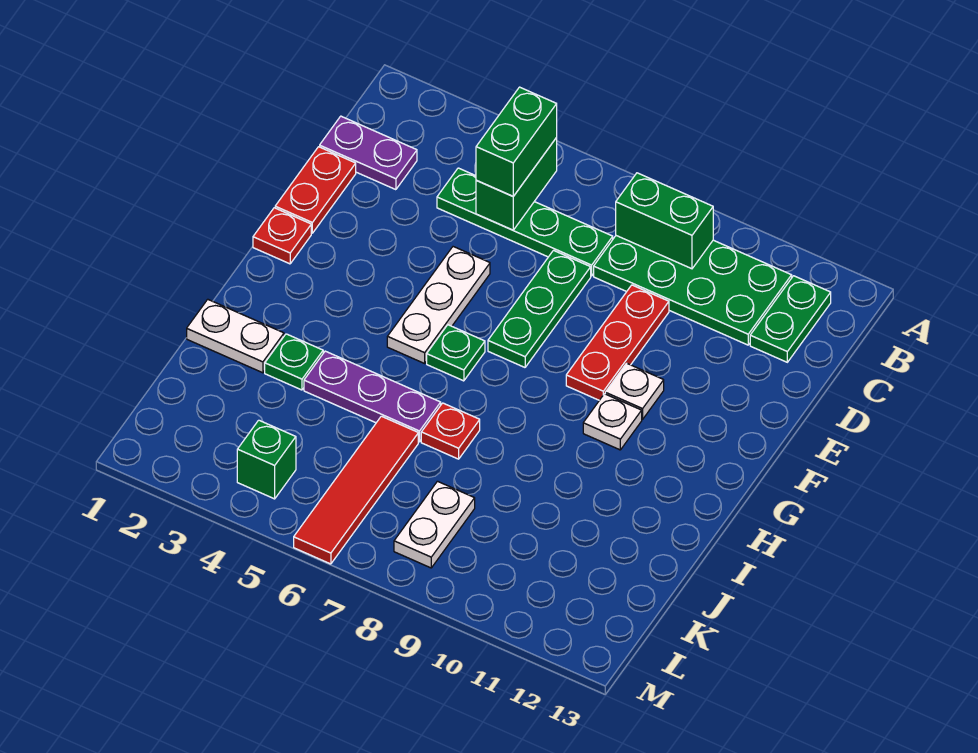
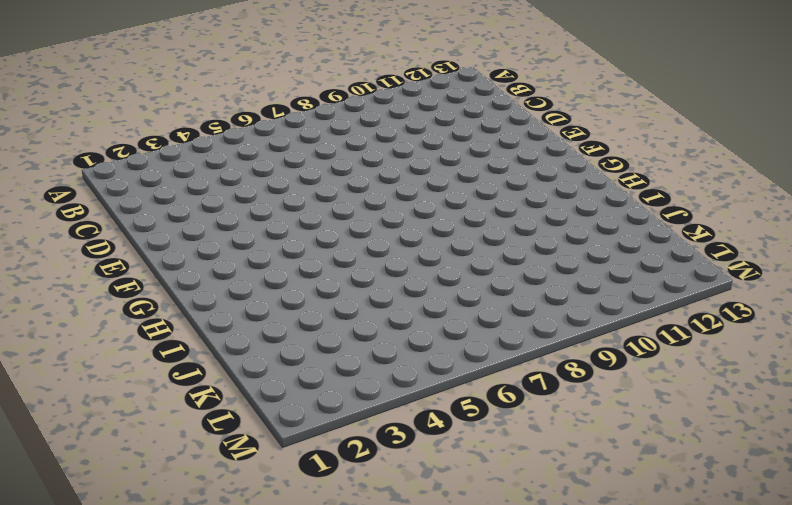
none -> green 2x4 plate [594,236,792,345]
none -> green 1x2 plate [750,276,831,362]
none -> purple 1x2 plate [320,116,417,190]

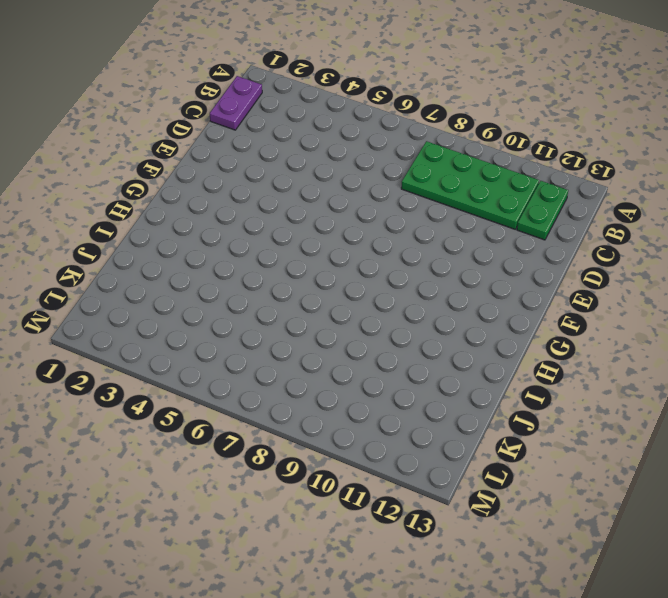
purple 1x2 plate [210,76,262,130] -> purple 1x2 plate turned to [320,116,417,190]
none -> green 1x4 plate [437,168,613,276]
none -> red 1x2 plate [275,147,356,233]
none -> green 1x3 plate [488,250,591,367]

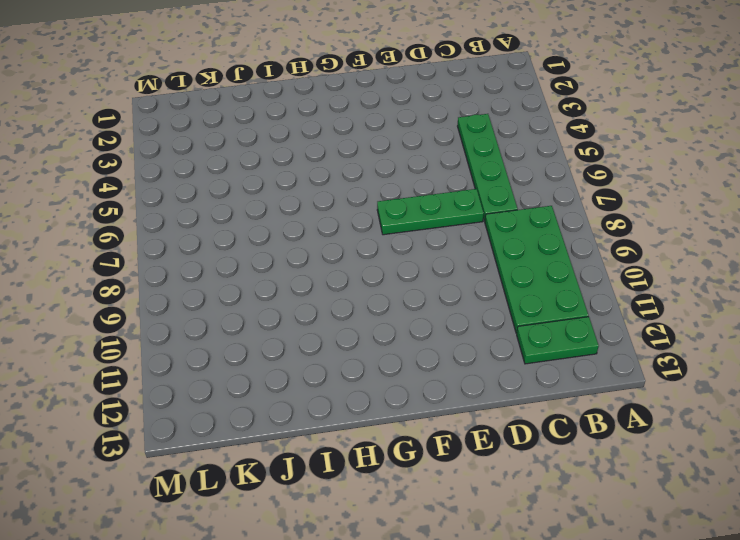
none -> purple 1x2 plate [320,116,417,190]
none -> red 1x2 plate [275,147,356,233]
none -> red 1x3 plate [566,285,669,400]

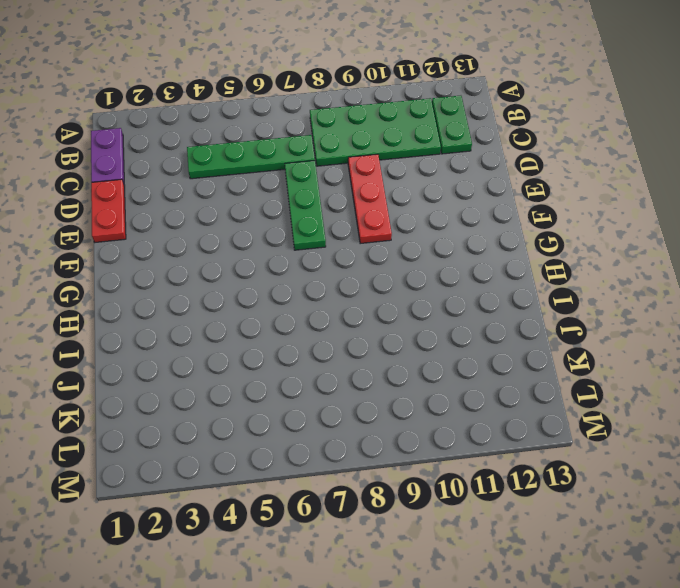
purple 1x2 plate [91,128,124,183] -> purple 1x2 plate turned to [320,116,417,190]
none -> white 1x3 plate [387,247,490,363]
none -> red 1x1 plate [253,208,311,264]
none -> white 1x1 plate [605,363,664,419]

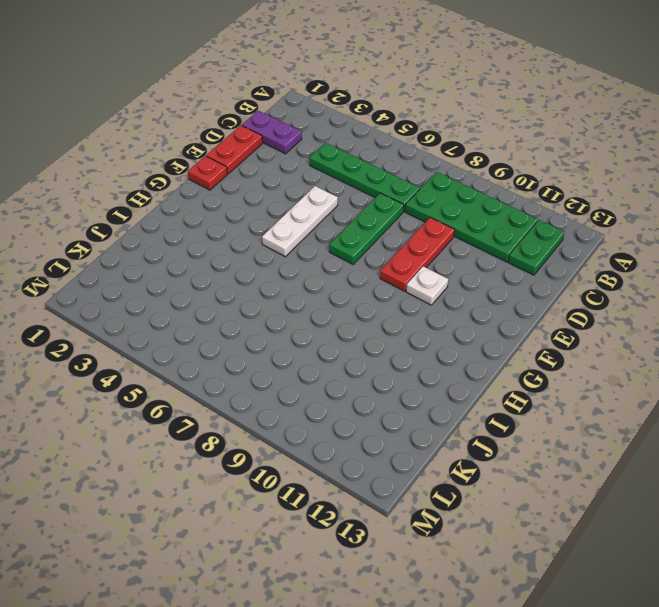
none -> green 1x1 plate [427,325,485,381]
none -> white 1x1 plate [583,394,642,450]
none -> white 1x2 plate [187,299,284,373]

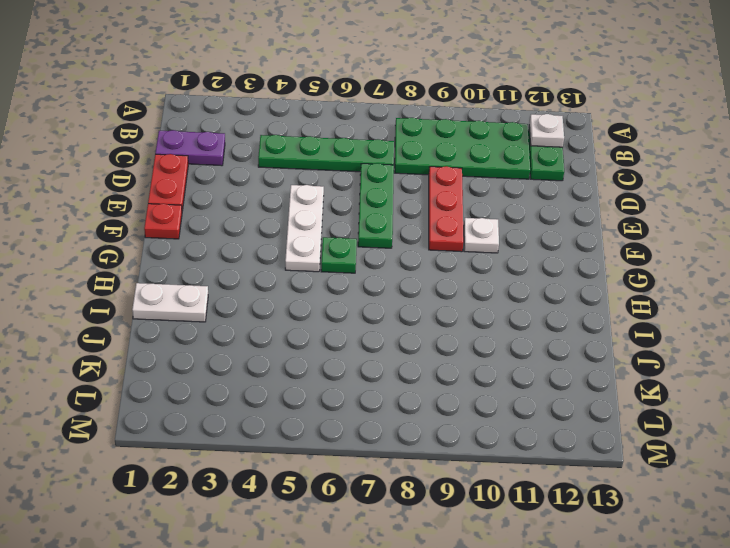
white 1x1 plate [529,114,564,147] -> white 1x1 plate moved to [583,394,642,450]
none -> green 1x1 plate [265,334,323,390]
none -> purple 1x3 plate [304,351,441,442]
none -> red 1x1 plate [421,403,480,459]

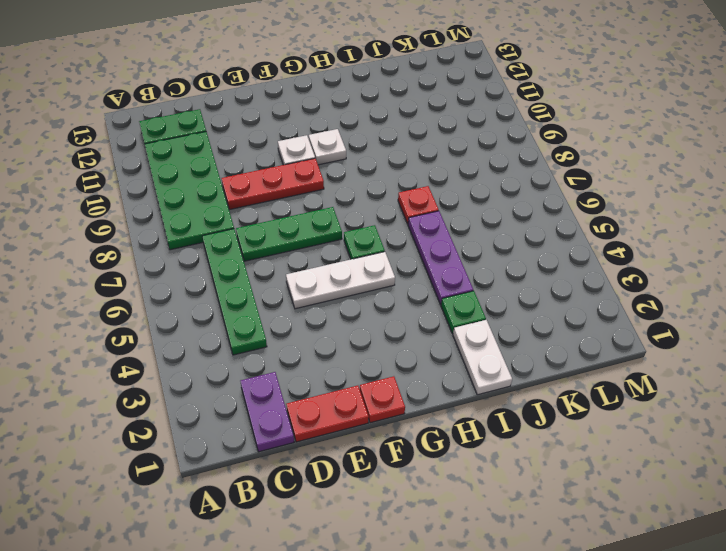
none -> red 1x4 tile [294,416,418,564]
none -> white 1x2 plate [394,481,475,568]
none -> green 1x1 brick [237,420,296,499]

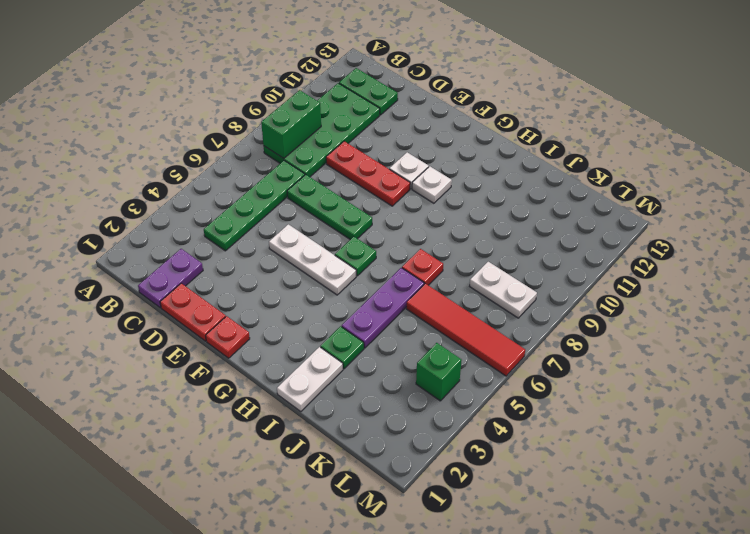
none -> green 1x2 brick [476,138,557,230]
none -> green 1x2 brick [476,87,557,196]

